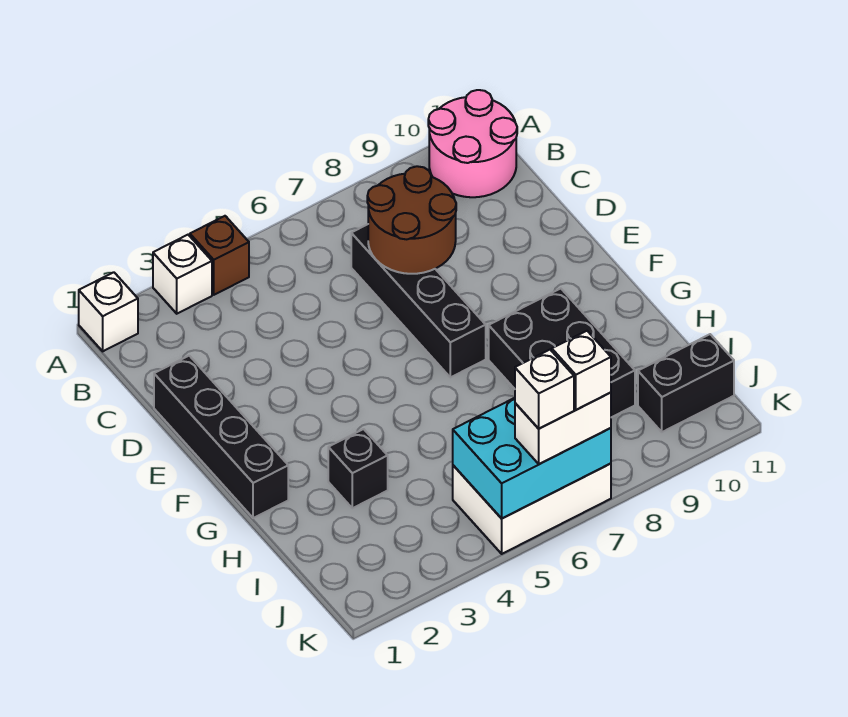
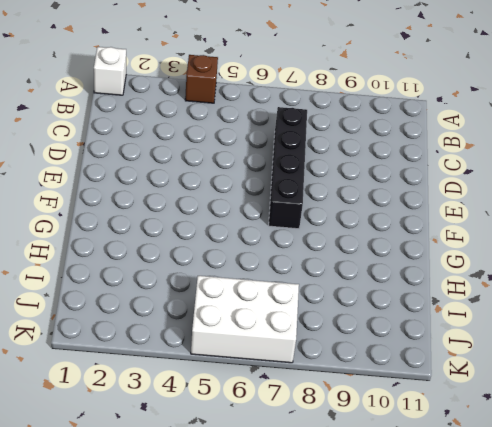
none -> white 1x1 brick [153,235,212,314]
none -> pink 2x2 round brick [428,90,517,197]
none -> black 1x4 brick [154,356,288,518]

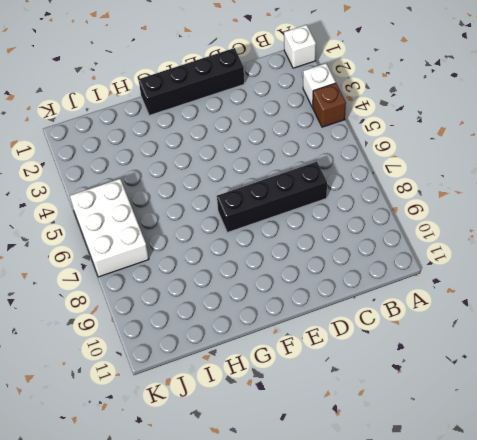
none -> pink 2x2 round brick [428,90,517,197]
none -> black 2x3 brick [489,289,635,417]
none -> black 1x1 brick [328,429,388,508]

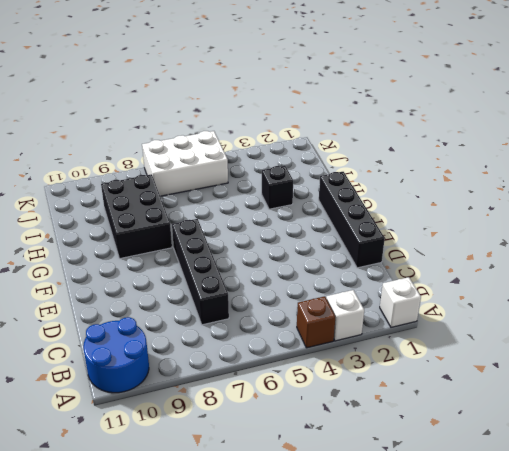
blue 2x2 round brick [83,317,149,393] -> pink 2x2 round brick [428,90,517,197]
none -> black 1x2 brick [638,334,734,432]
none -> brown 2x2 round brick [367,166,456,274]
none -> cyan 2x3 brick [453,398,611,518]

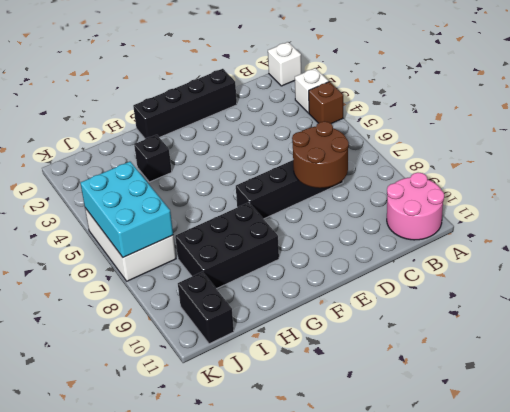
none -> white 1x2 brick [515,393,611,464]
none -> white 1x1 brick [515,350,574,429]
none -> white 1x1 brick [552,331,611,410]

